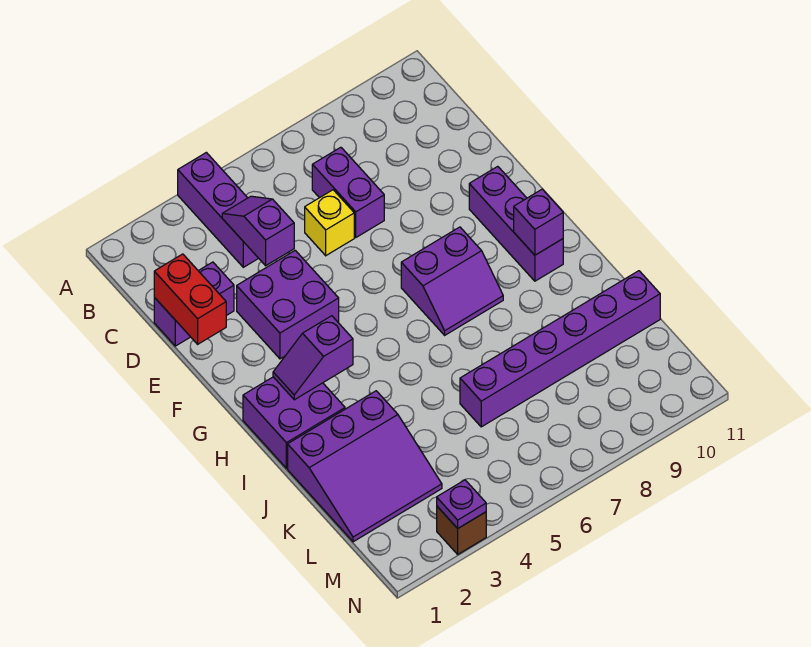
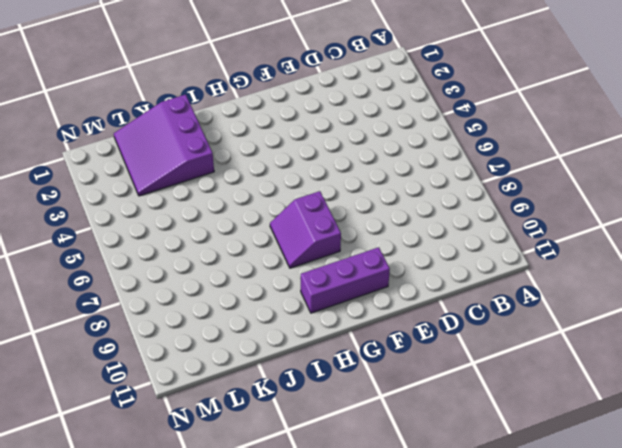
none -> purple 1x3 brick [178,152,258,267]
none -> purple 1x2 brick [312,147,384,237]
none -> purple 1x2 brick [154,262,234,346]

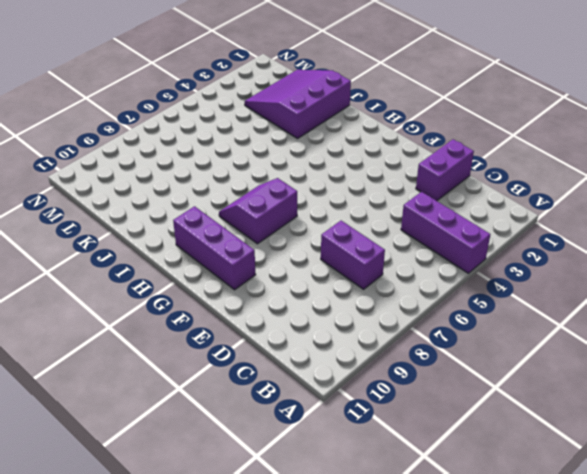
none -> yellow 1x1 brick [305,190,354,256]
none -> purple 2x2 brick [237,250,339,359]
none -> purple 2x2 brick [243,377,345,468]

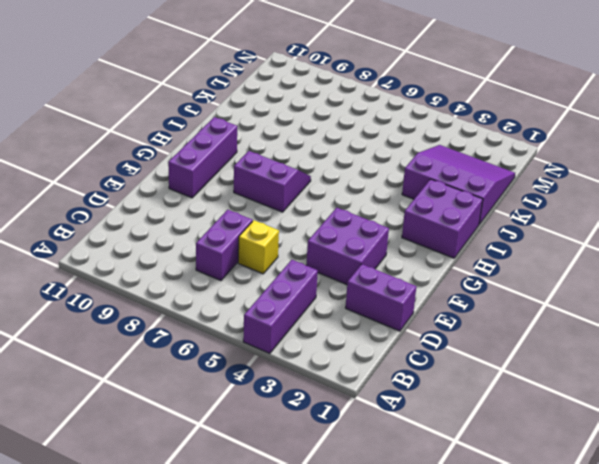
none -> purple 1x6 brick [460,271,660,427]
none -> brown 1x1 brick [437,507,486,554]
none -> purple 1x2 slope [222,196,294,266]

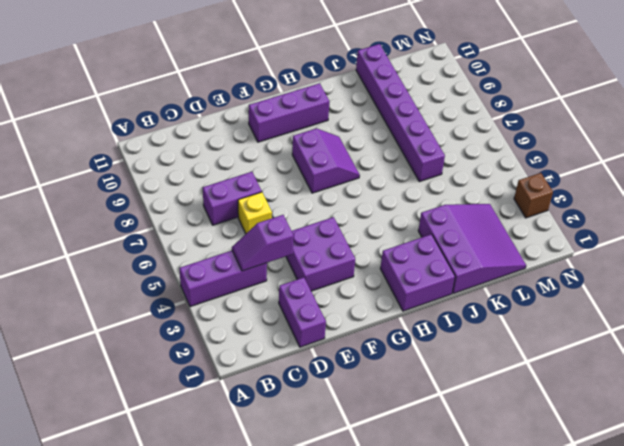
none -> red 1x2 brick [154,254,226,344]
none -> purple 1x2 slope [273,316,353,400]
none -> purple 1x1 brick [514,189,563,255]

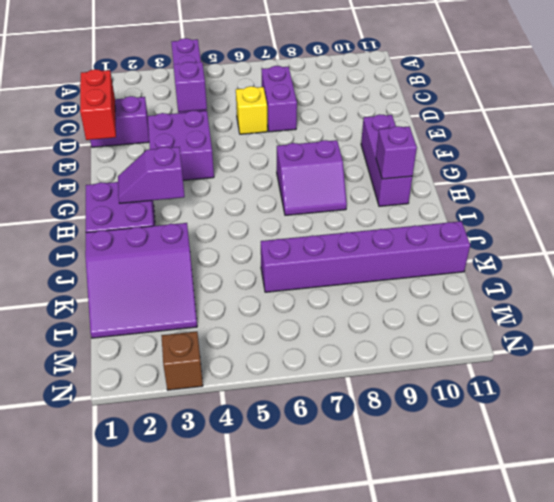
none -> purple 1x1 plate [437,480,486,528]

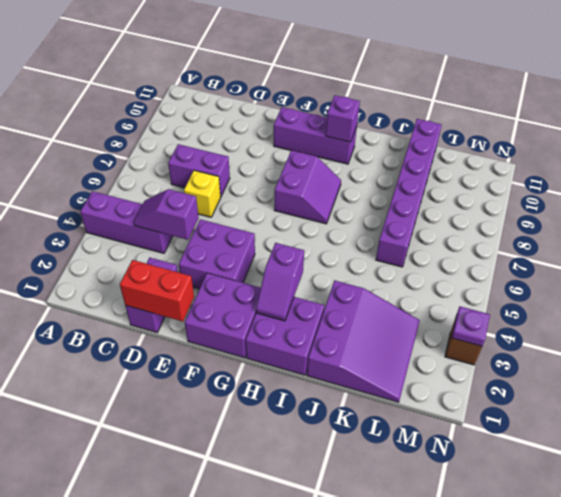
purple 2x2 brick [185,273,261,358] -> none

